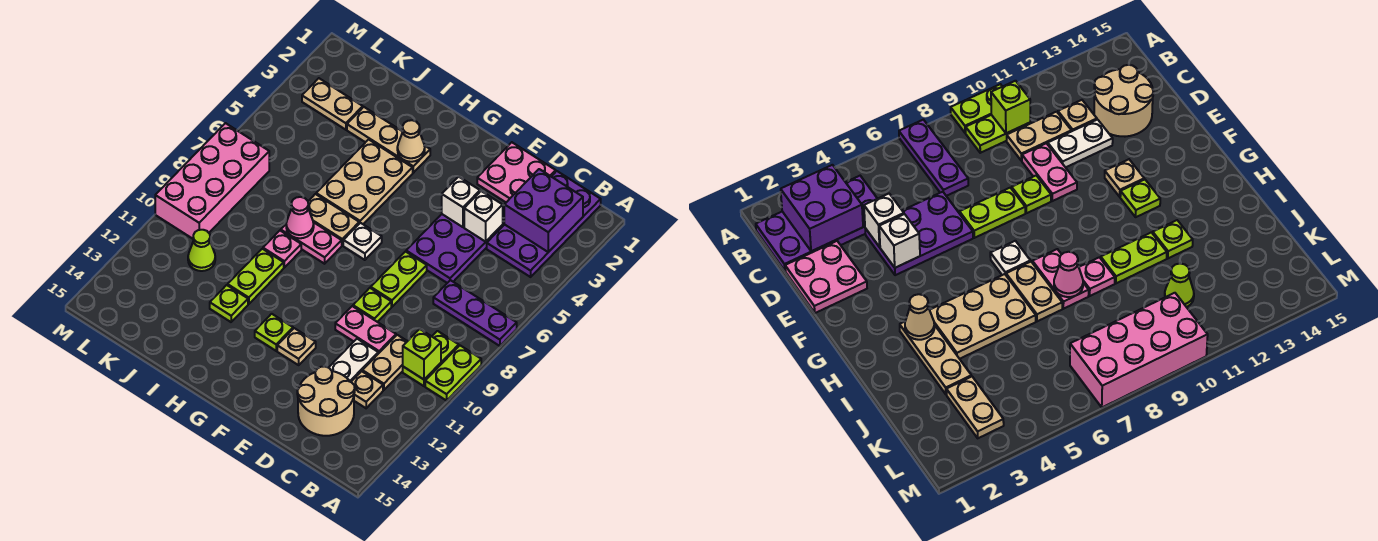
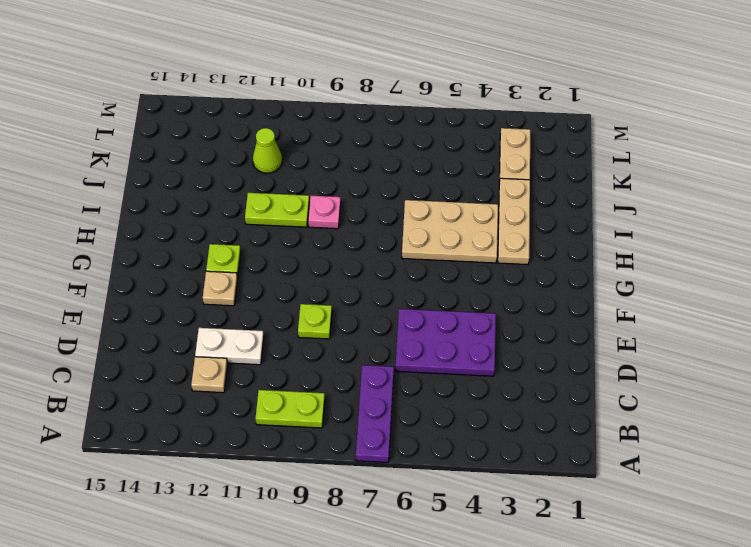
none -> lime 1x2 plate [425,346,481,401]
none -> purple 2x4 plate [487,171,601,277]
none -> tan 1x2 plate [363,335,407,390]
none -> tan 2x2 round brick [297,366,355,436]

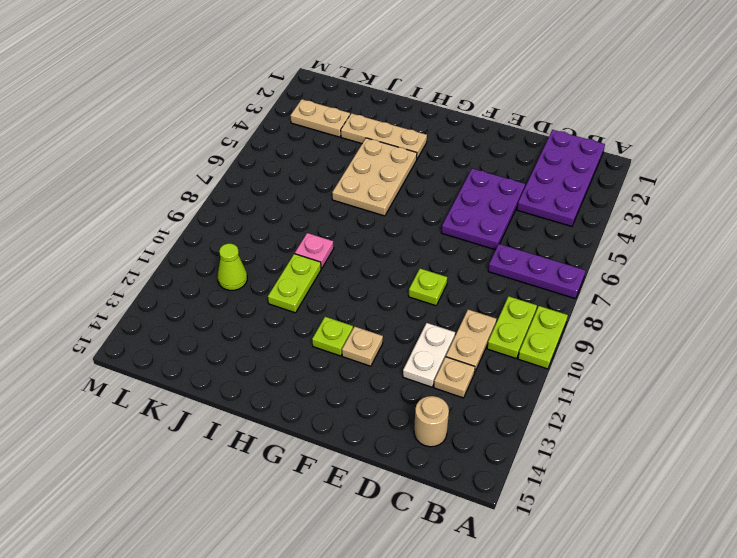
tan 1x1 round brick [414,396,449,447] -> tan 2x2 round brick [297,366,355,436]
none -> pink 2x2 plate [477,142,556,202]
none -> pink 1x2 plate [335,306,396,354]
none -> lime 1x2 plate [371,252,427,307]
none -> white 1x1 plate [343,223,382,260]

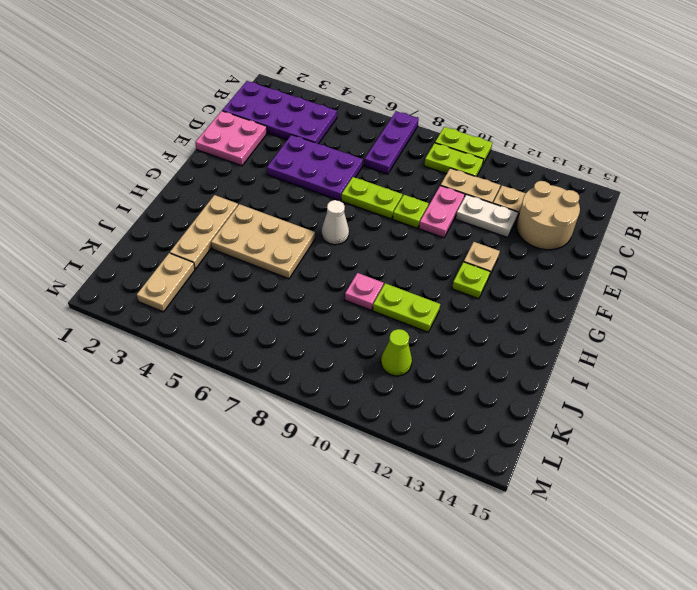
white 1x1 cone [322,200,349,245] -> white 1x1 plate [343,223,382,260]
none -> tan 1x2 plate [308,194,359,245]
none -> pink 1x2 plate [281,222,342,264]
none -> lime 1x1 plate [210,285,248,322]
none -> pink 2x4 brick [155,123,269,239]

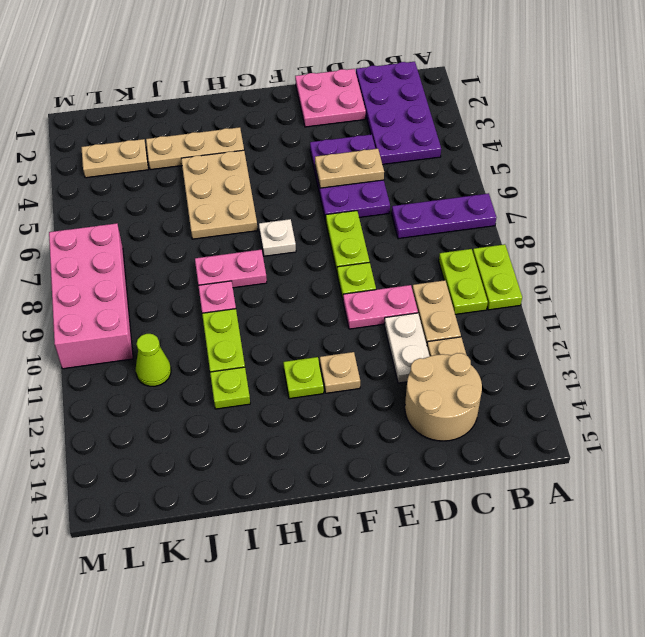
tan 1x2 plate [315,149,384,188] -> tan 1x2 plate moved to [308,194,359,245]
none -> purple 2x2 brick [504,169,583,252]
none -> lime 1x1 brick [403,329,441,379]
none -> white 1x1 brick [464,191,503,242]
none -> white 1x1 brick [442,177,480,227]

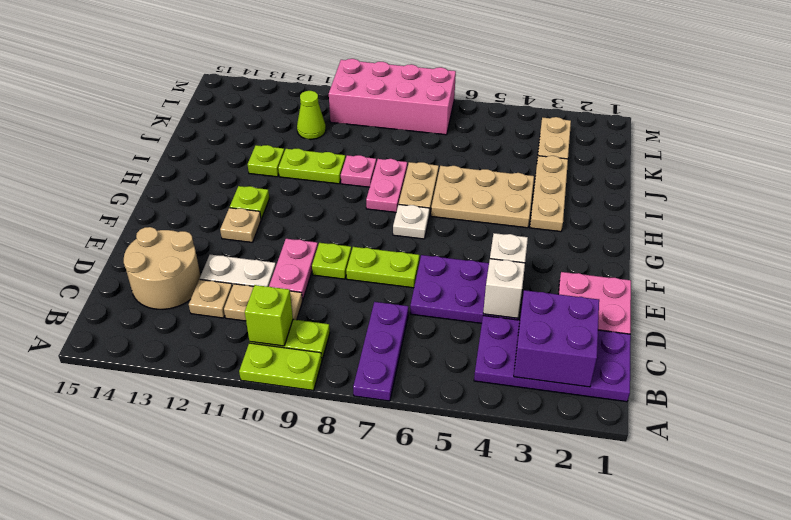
none -> tan 1x1 cone [397,120,425,162]
none -> pink 1x1 cone [286,197,314,238]

